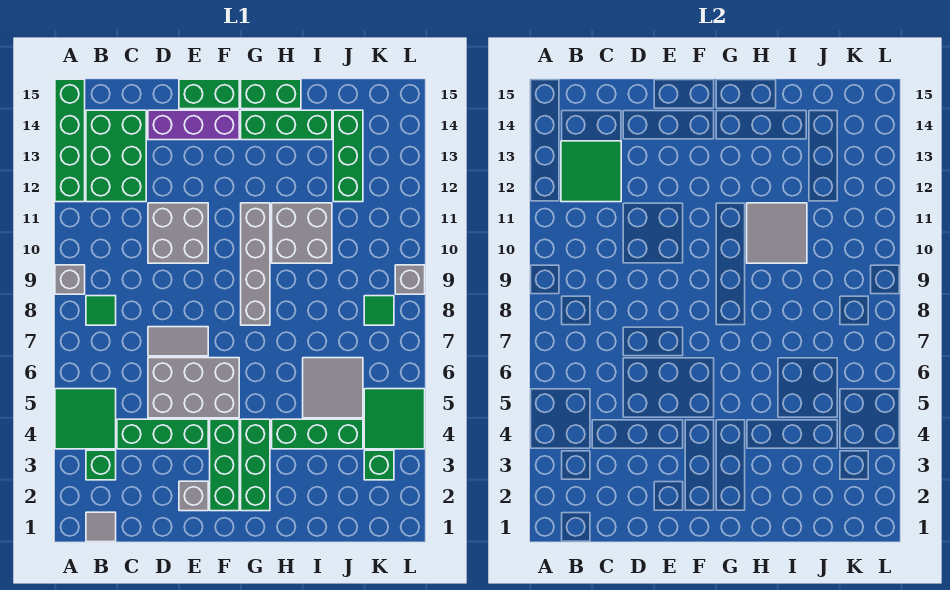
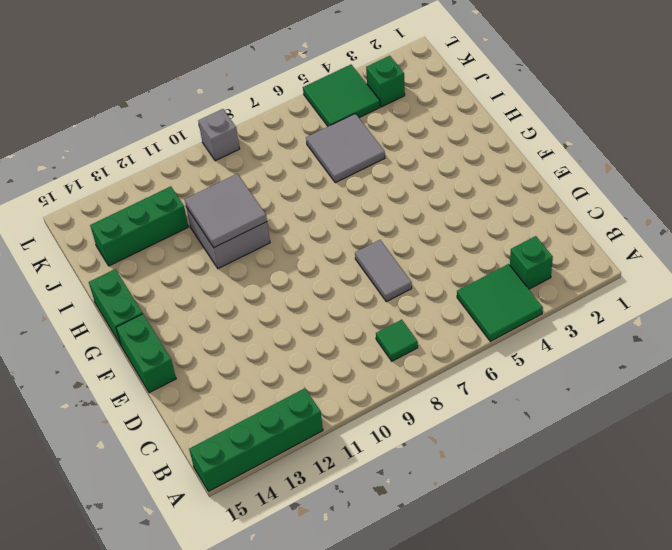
none -> grey 1x1 brick [55,265,85,294]
none -> grey 1x1 tile [86,512,116,542]
none -> green 2x3 brick [86,110,146,202]

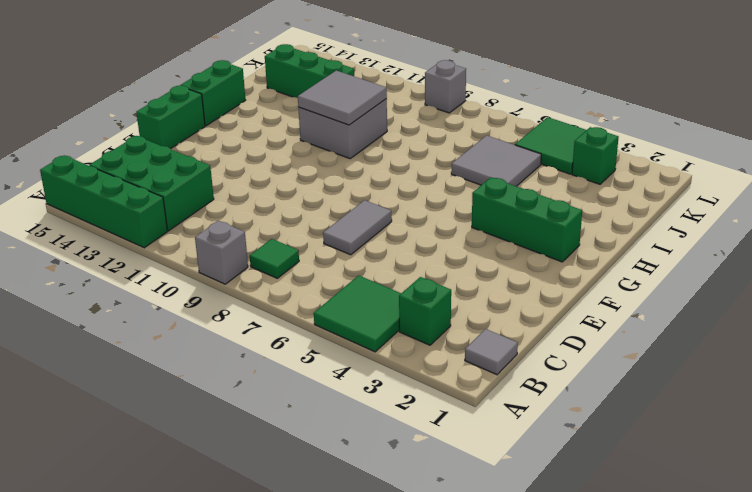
none -> green 1x3 brick [117,419,208,449]
none -> grey 2x3 brick [148,358,239,418]
none -> grey 2x2 brick [148,203,208,263]

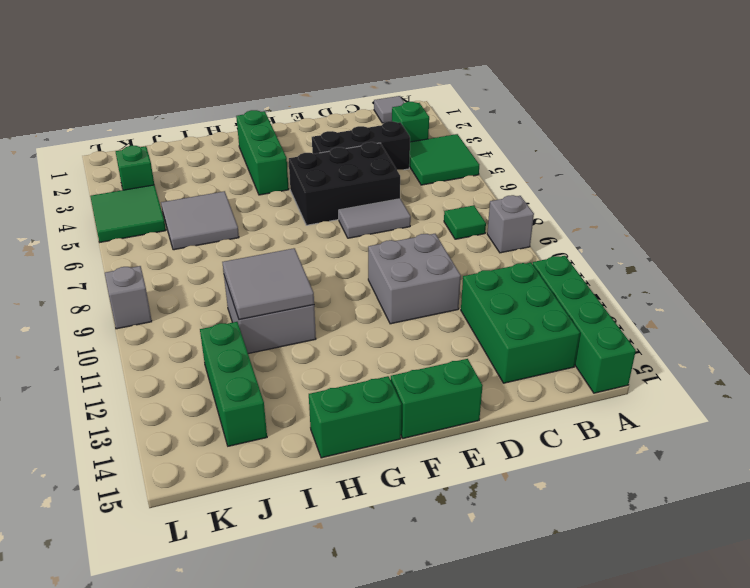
black 1x3 brick [312,121,410,170] -> green 1x3 brick [117,419,208,449]
black 2x3 brick [289,142,400,225] -> grey 2x3 brick [148,358,239,418]
none -> purple 1x3 brick [148,110,239,140]
none -> grey 1x1 brick [179,481,208,511]
none -> green 1x3 brick [210,419,239,511]

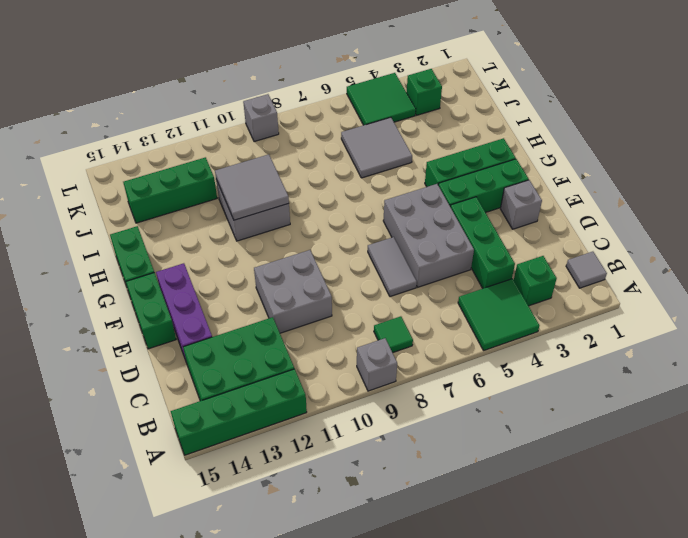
none -> grey 1x4 brick [241,203,270,325]
none -> green 1x3 brick [241,110,332,140]
none -> green 1x3 brick [272,419,363,449]

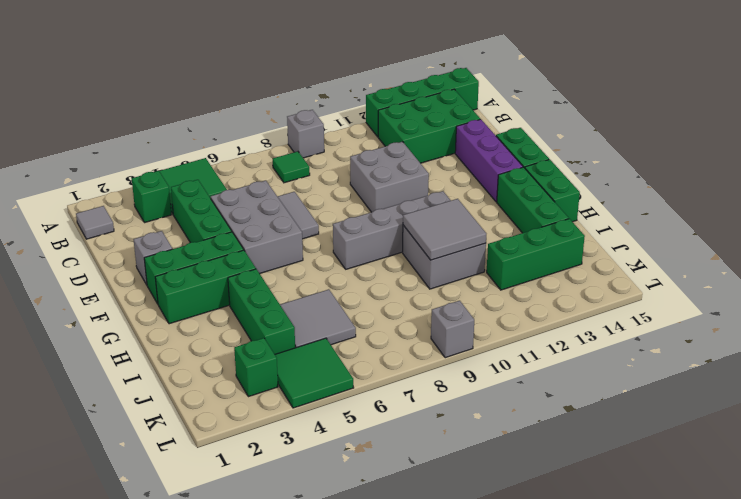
none -> green 1x1 tile [364,296,394,325]
none -> green 2x2 tile [561,141,621,202]

